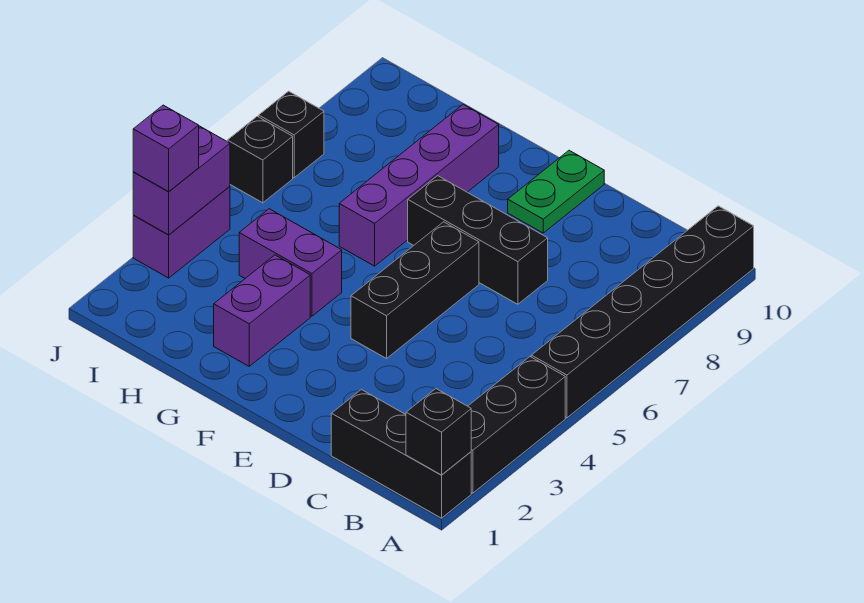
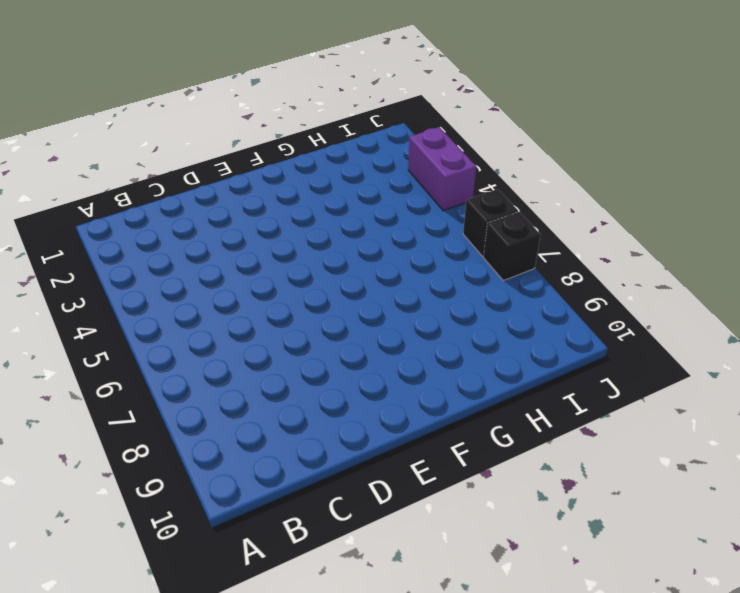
none -> black 1x3 brick [331,390,471,518]
none -> black 1x3 brick [468,357,565,493]
none -> black 1x6 brick [531,206,754,418]

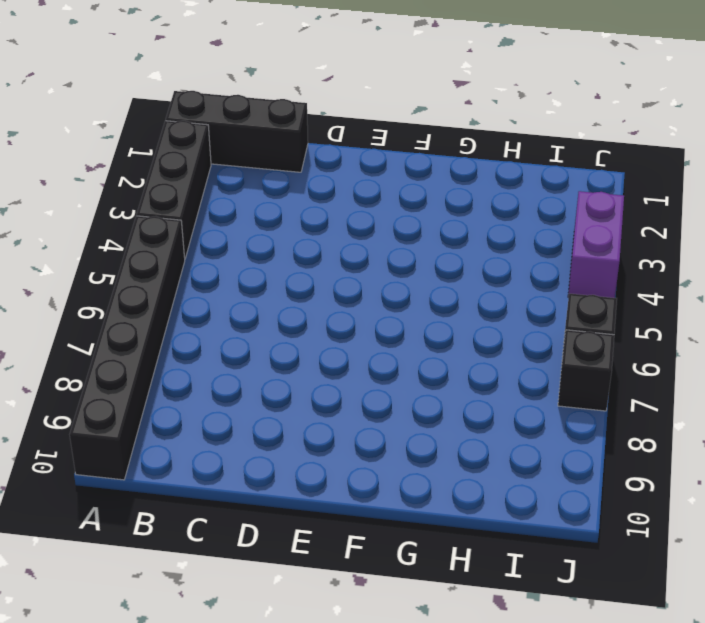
none -> black 1x3 brick [408,176,548,304]
none -> black 1x3 brick [351,222,479,359]
none -> green 1x2 plate [508,150,604,233]

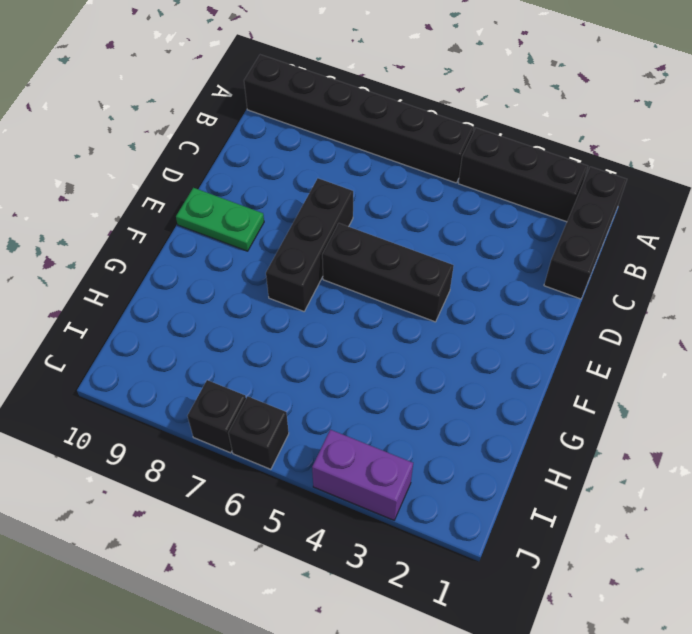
none -> purple 1x2 brick [214,255,310,366]
none -> purple 1x2 brick [239,209,342,316]
none -> purple 1x4 brick [339,104,499,266]

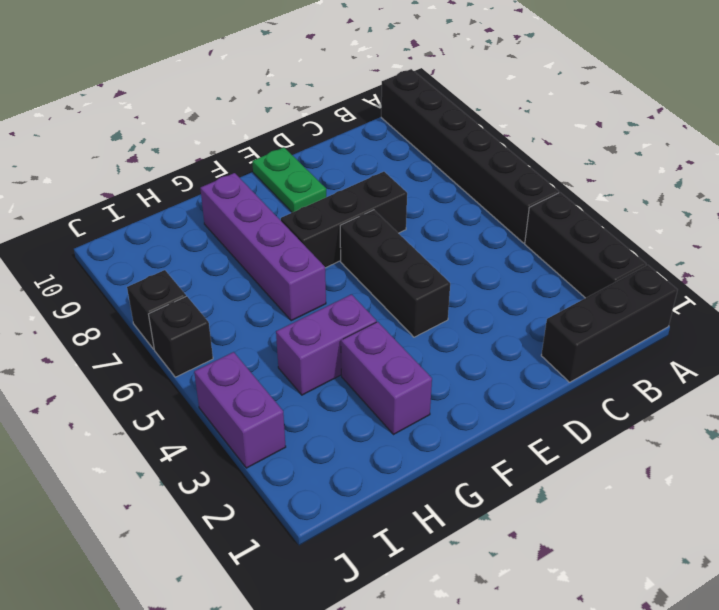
none -> black 1x1 brick [406,389,471,475]
none -> purple 1x2 brick [133,126,230,235]
none -> purple 1x1 brick [133,105,199,191]

